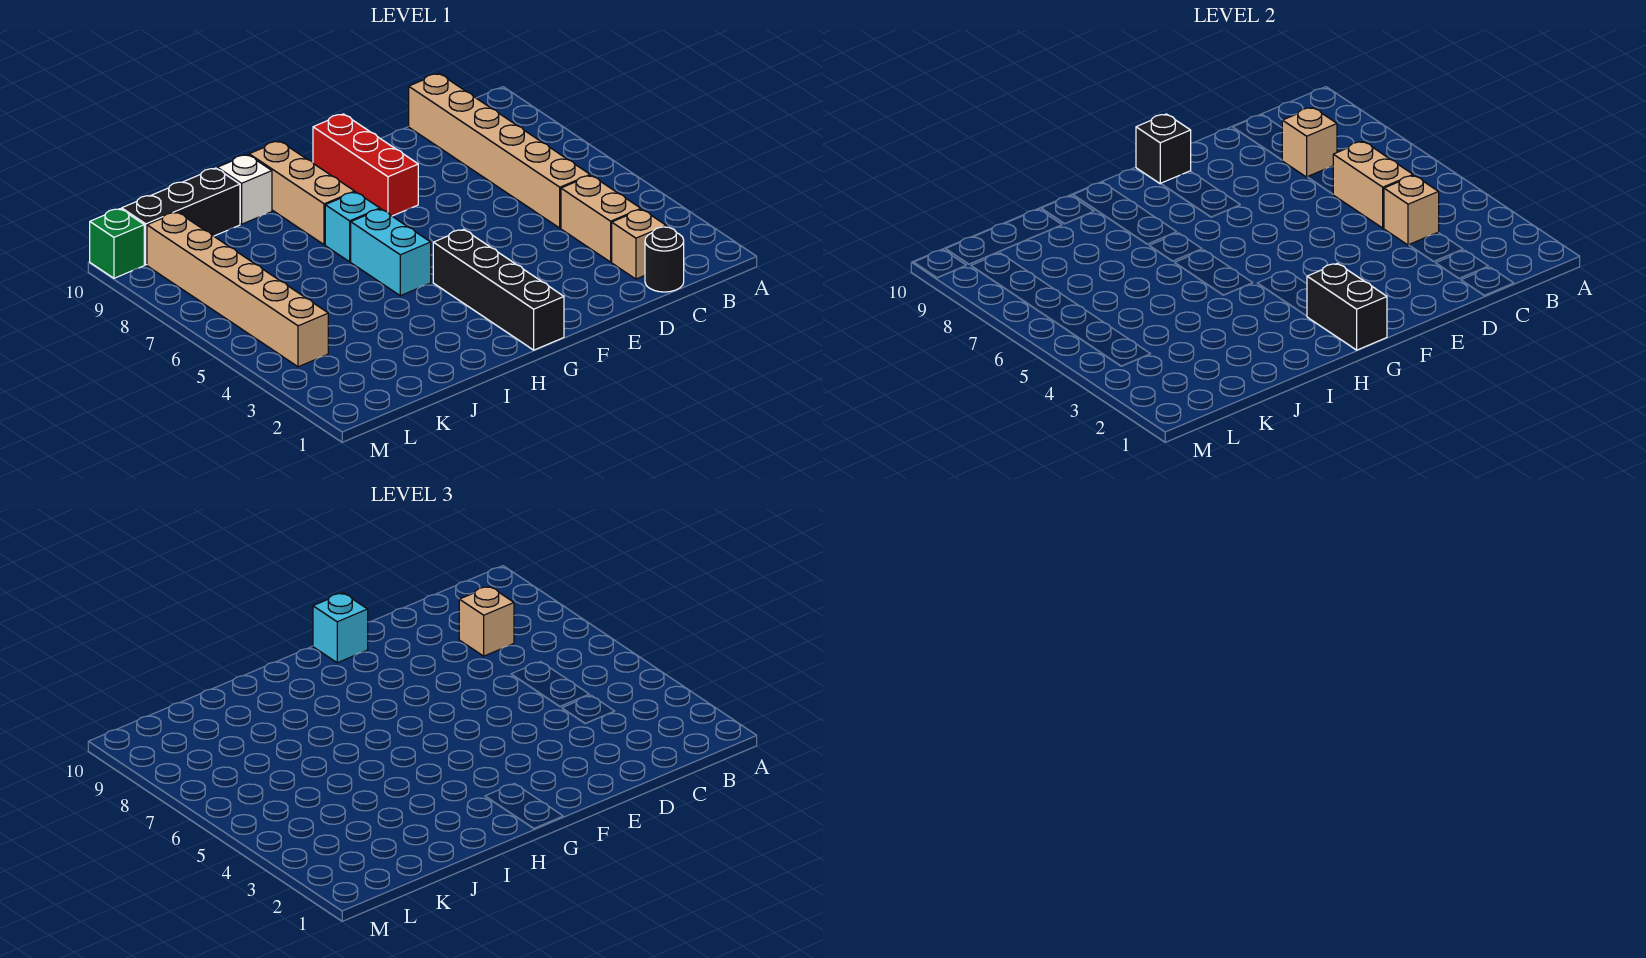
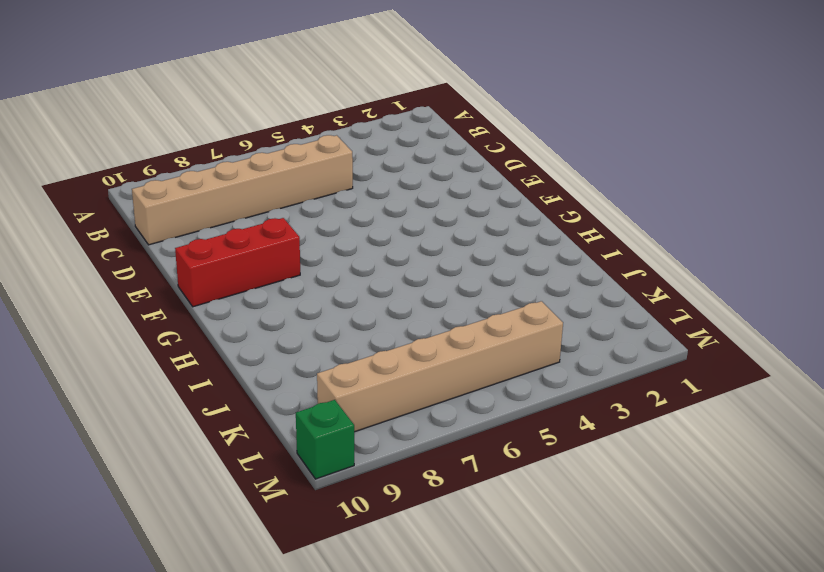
none -> black 1x1 round brick [645,227,684,292]
none -> tan 1x1 brick [612,209,666,279]
none -> tan 1x2 brick [561,175,641,262]

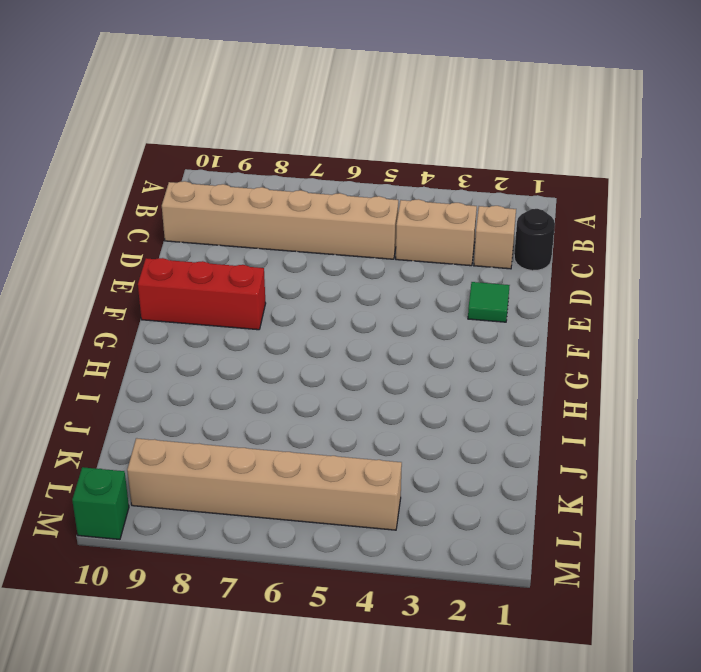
green 1x1 tile [468,282,510,322] -> none
none -> black 1x4 brick [433,229,564,350]
none -> cyan 1x2 brick [351,209,431,296]
none -> cyan 1x1 brick [325,192,380,262]

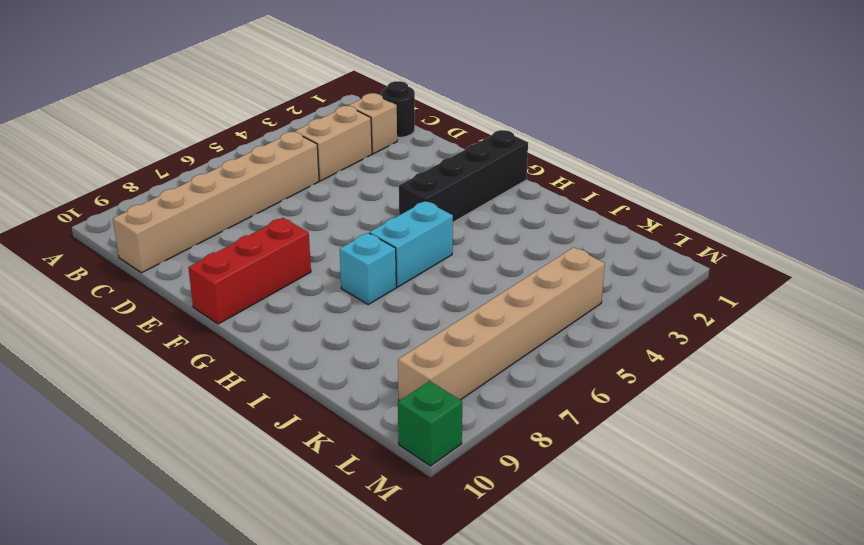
none -> tan 1x3 brick [249,141,355,245]
none -> white 1x1 brick [217,155,272,224]
none -> black 1x3 brick [122,168,240,265]

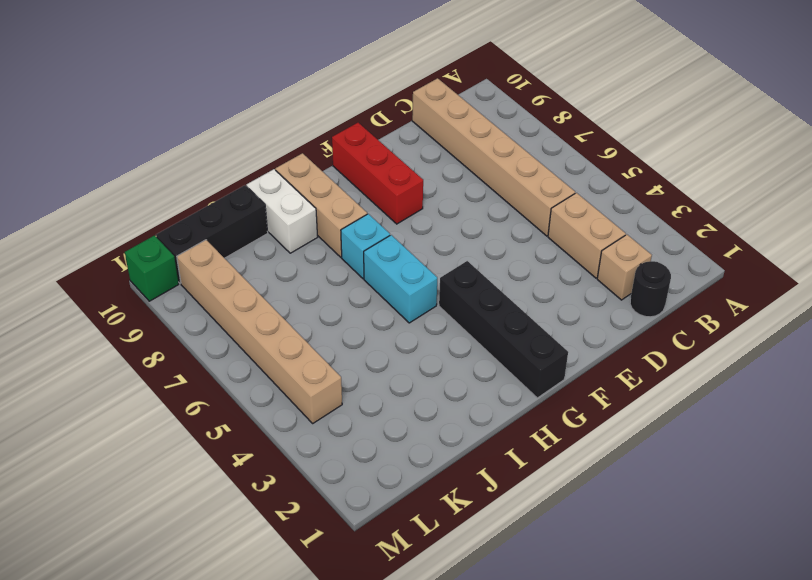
white 1x2 brick [247,169,318,253] -> white 1x1 brick [217,155,272,224]
none -> tan 1x1 brick [1384,175,1439,245]
none -> tan 1x2 brick [1333,141,1413,228]
none -> tan 1x1 brick [1282,107,1337,177]

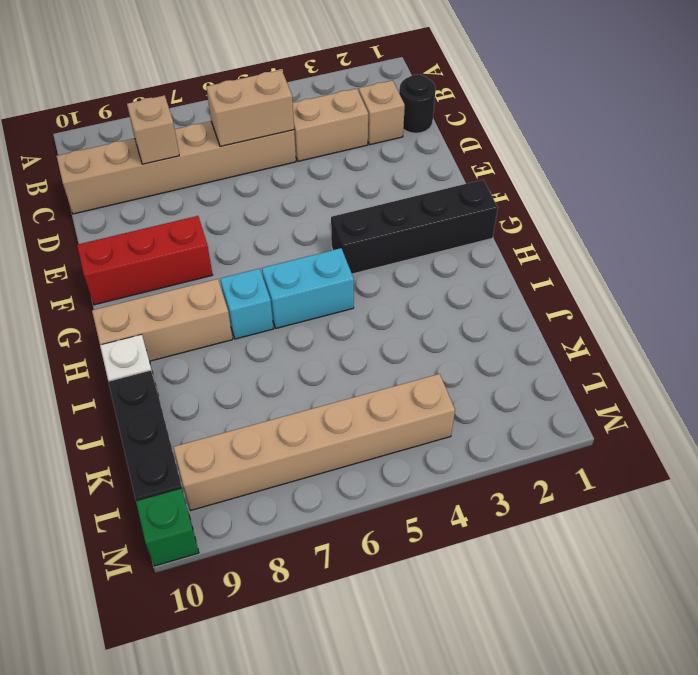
none -> tan 1x1 brick [1384,175,1439,245]
none -> black 1x1 brick [1136,114,1191,184]
none -> black 1x2 brick [1307,263,1387,350]

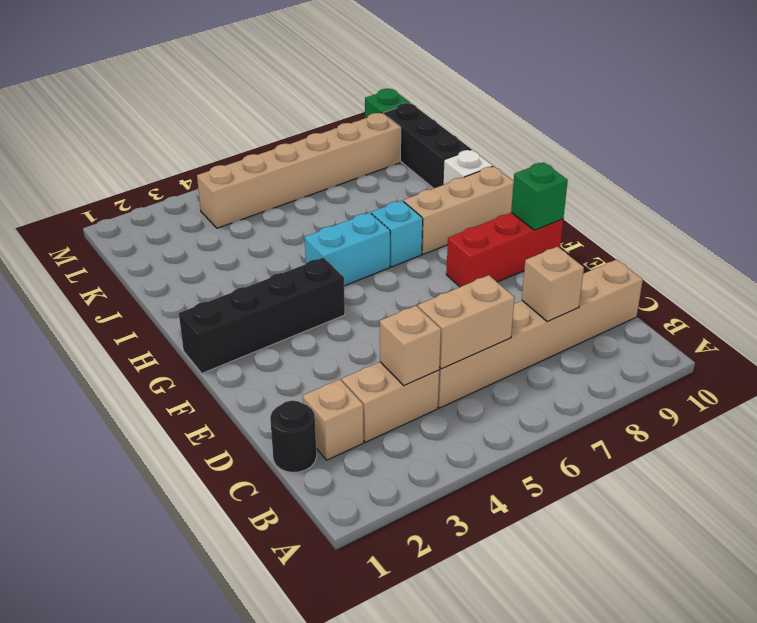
green 1x1 brick [511,162,568,230] -> black 1x1 brick [1136,114,1191,184]
none -> black 1x2 brick [1307,263,1387,350]
none -> tan 1x1 brick [459,586,514,656]
none -> cyan 1x1 brick [313,593,368,663]

